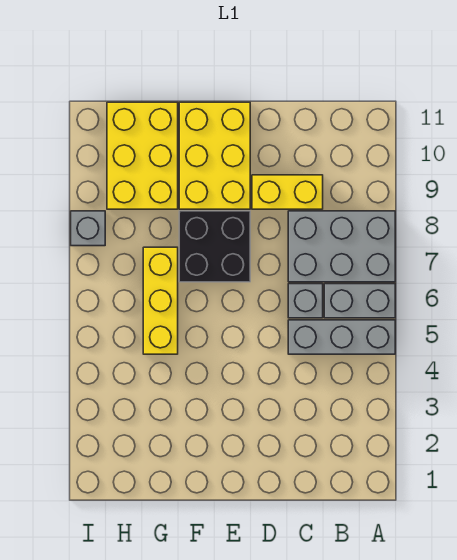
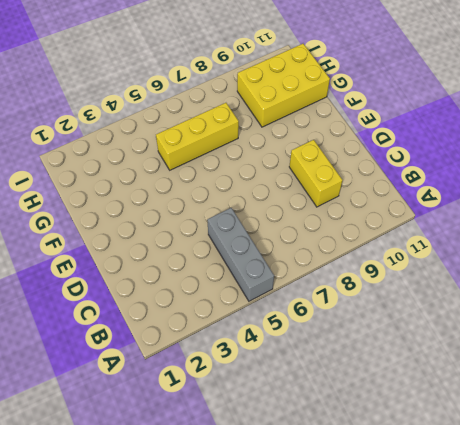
none -> grey 1x2 brick [324,284,395,318]
none -> grey 2x3 brick [288,211,395,282]

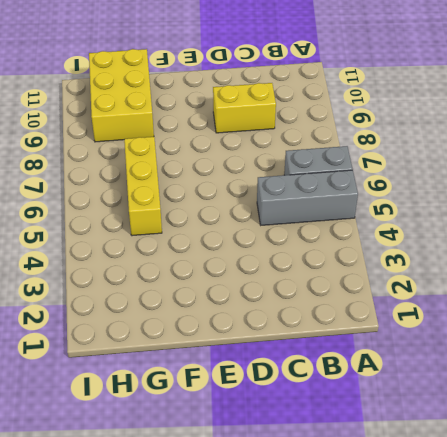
none -> grey 2x3 brick [288,211,395,282]
none -> grey 1x1 brick [288,284,323,318]

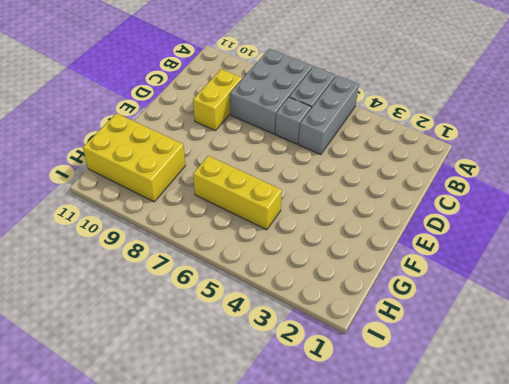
none -> black 2x2 brick [179,211,250,282]
none -> yellow 2x3 brick [179,102,250,209]

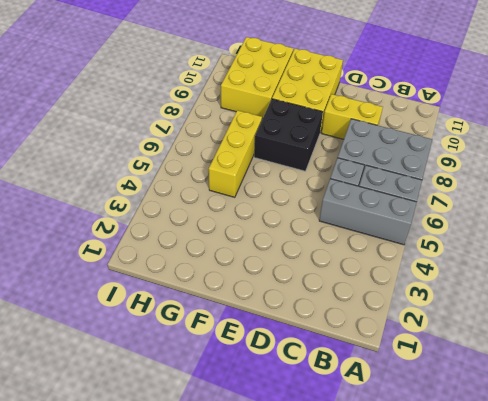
none -> grey 1x1 brick [71,211,105,246]

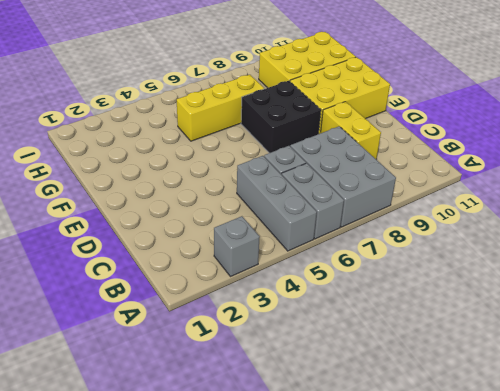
grey 1x1 brick [214,216,260,277] -> grey 1x1 brick moved to [71,211,105,246]

